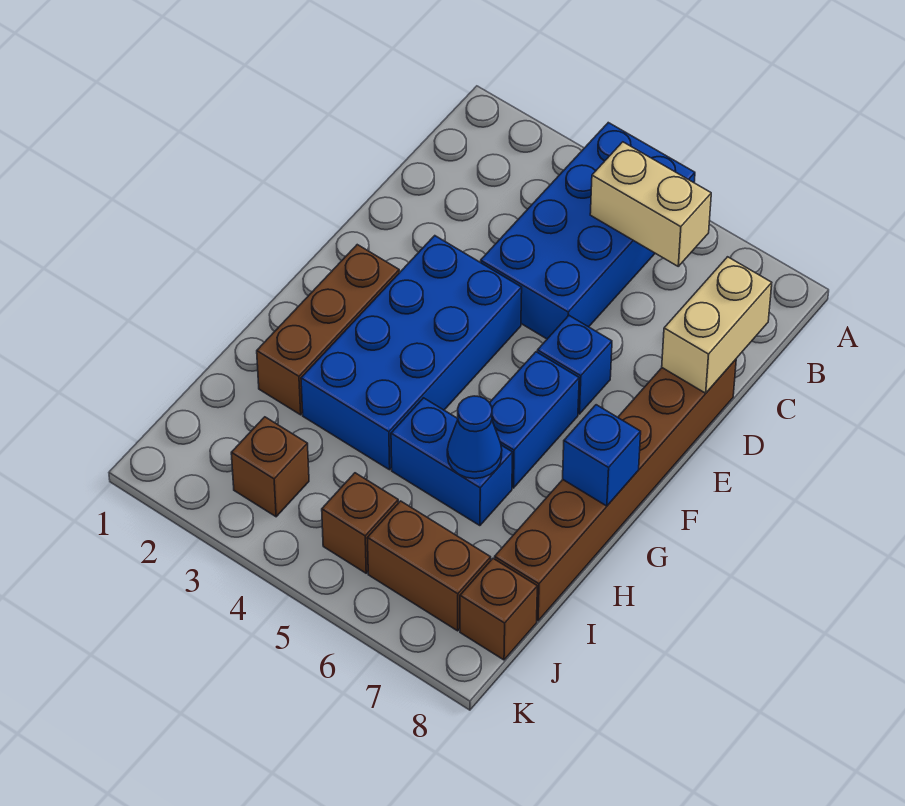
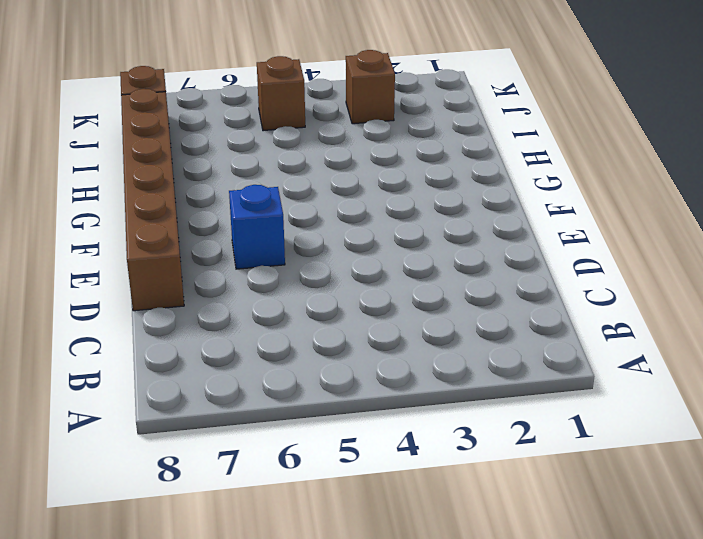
none -> blue 2x4 brick [481,123,695,339]
none -> blue 2x4 brick [301,236,522,470]
none -> brown 1x3 brick [257,245,399,415]

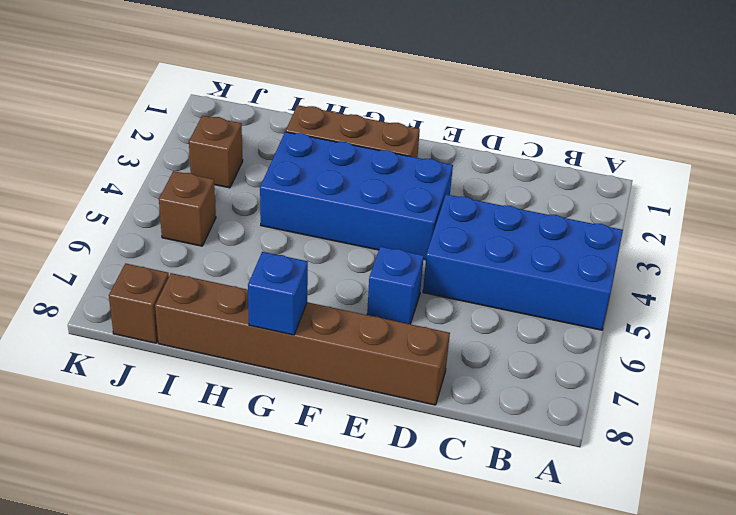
none -> blue 1x2 brick [490,352,579,488]
none -> blue 1x2 brick [391,398,513,526]
none -> brown 1x2 brick [367,501,491,631]

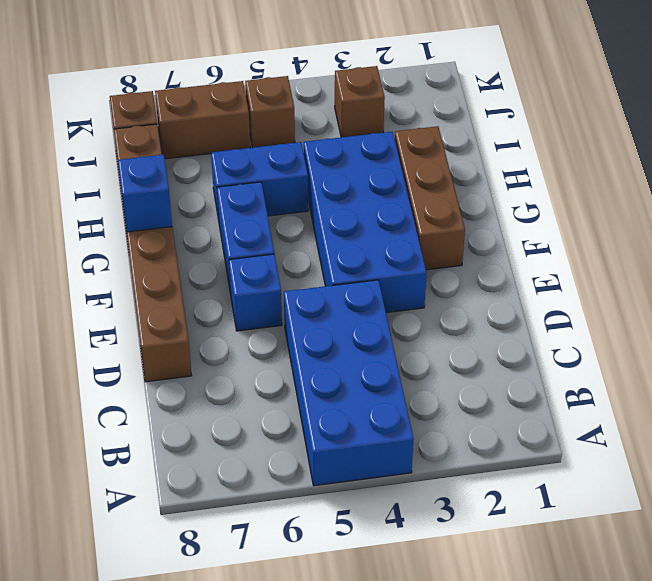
none -> tan 1x2 brick [590,142,711,266]
none -> tan 1x2 brick [662,257,772,393]
none -> blue 1x1 cone [447,396,502,479]

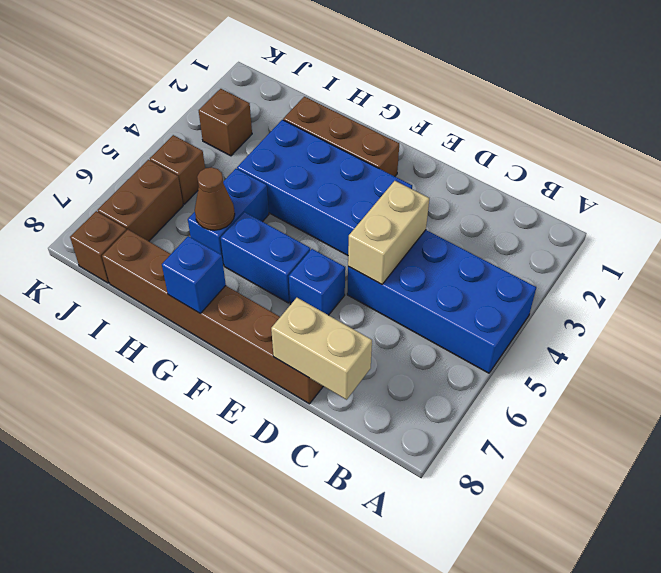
tan 1x2 brick [348,181,429,284] -> tan 1x2 brick moved to [590,142,711,266]
brown 1x1 cone [195,167,235,230] -> blue 1x1 cone [447,396,502,479]

